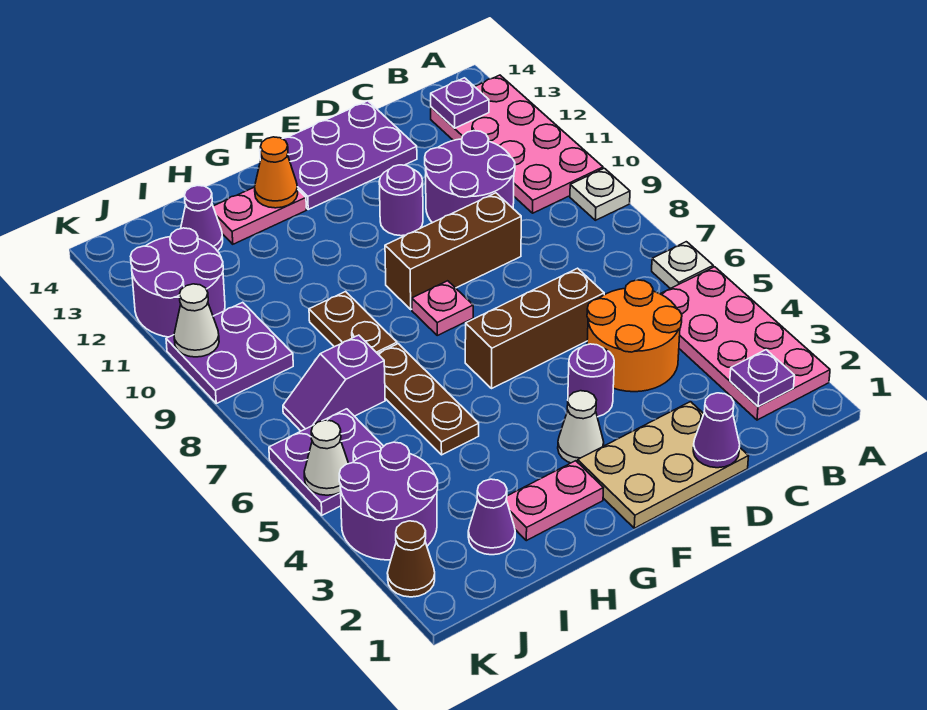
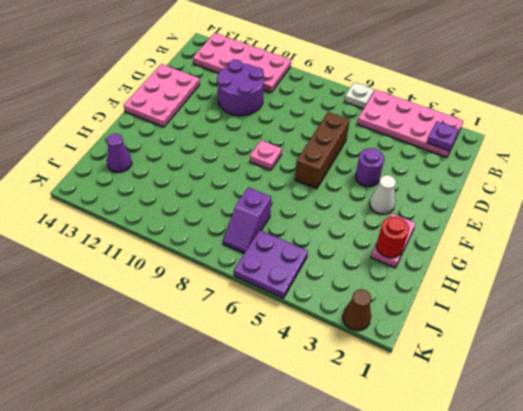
pink 2x3 plate [124,64,200,127] -> purple 2x3 plate [260,101,417,209]
red 1x1 round brick [376,217,409,258] -> none
none -> white 1x1 plate [570,168,630,220]
none -> orange 2x2 round brick [587,280,682,392]
none -> tan 2x3 plate [578,402,749,528]
none -> brown 1x3 brick [385,193,521,309]

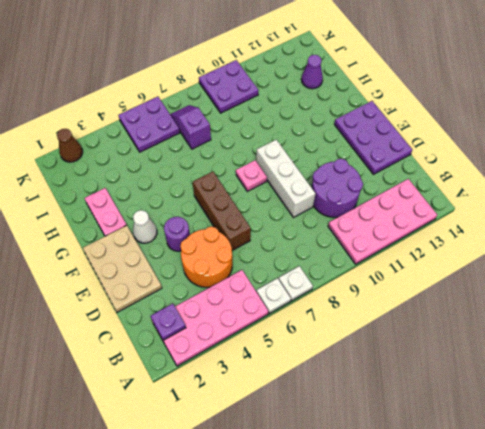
white 1x1 plate [279,266,313,301] -> white 1x1 plate moved to [570,168,630,220]
white 1x3 brick [256,140,315,217] -> brown 1x3 brick [385,193,521,309]
none -> purple 1x1 round brick [379,165,423,236]
none -> pink 1x2 plate [213,187,306,244]
none -> brown 1x3 plate [378,344,479,455]
none -> brown 1x2 plate [309,292,397,354]

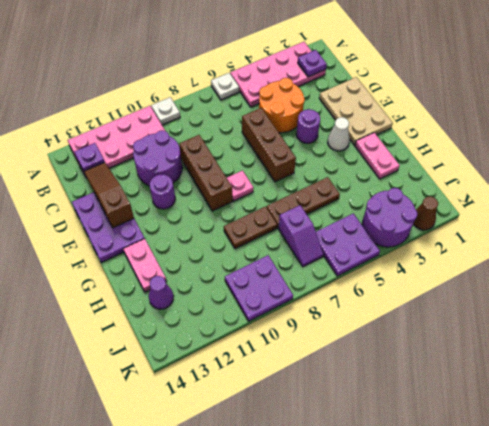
brown 1x3 slope [84,162,134,228] -> none
none -> purple 1x1 cone [468,479,515,555]
none -> purple 2x2 round brick [131,228,225,337]
none -> purple 1x1 cone [693,393,740,468]
none -> orange 1x1 cone [255,137,298,208]

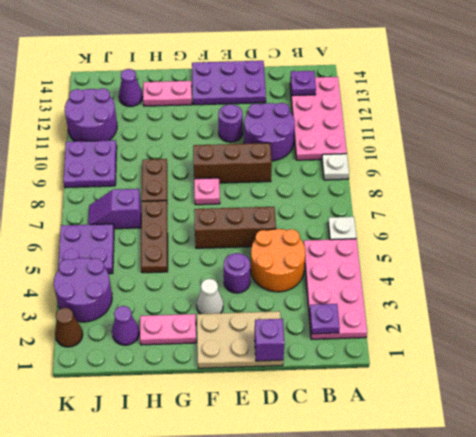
purple 1x1 brick [255,319,284,361] -> purple 1x1 cone [693,393,740,468]
none -> orange 1x1 cone [255,137,298,208]
none -> white 1x1 cone [304,420,349,495]
none -> white 1x1 cone [174,284,219,357]

